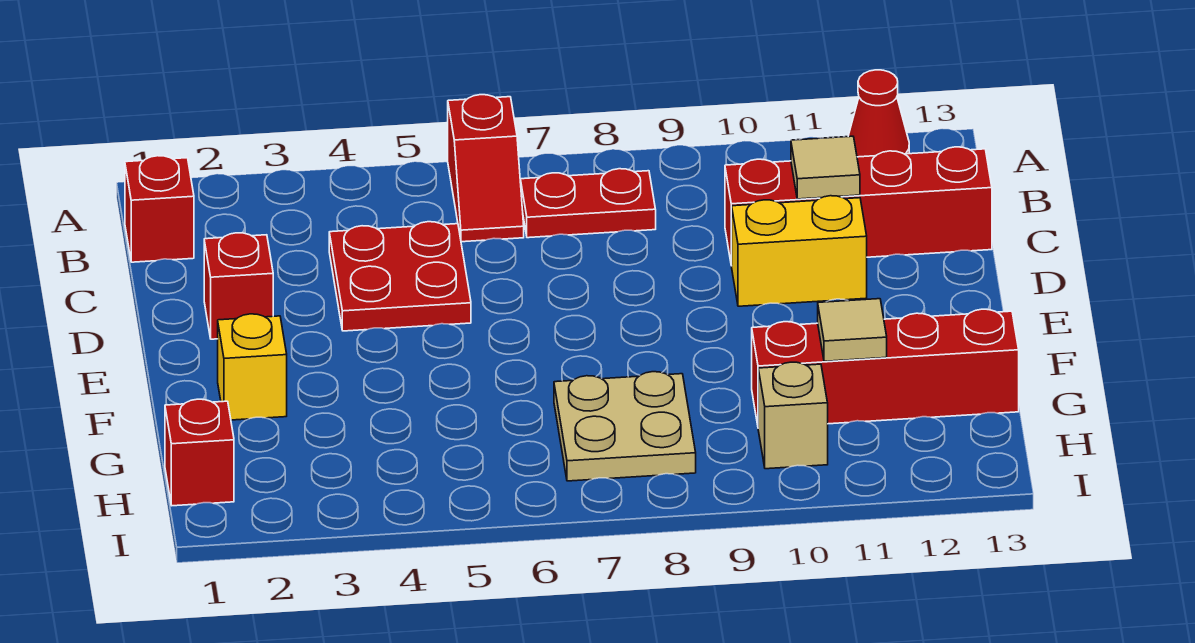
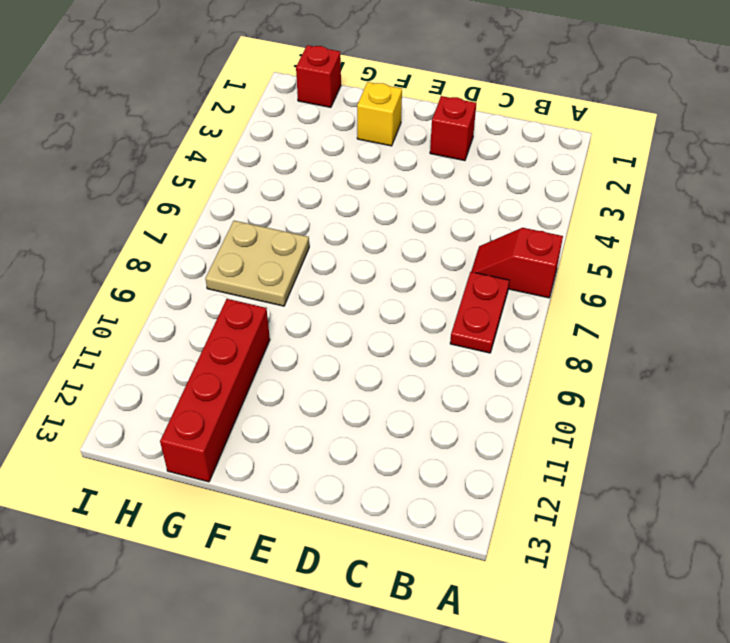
none -> red 1x1 cone [848,70,909,157]
none -> red 1x1 brick [125,156,194,262]
none -> red 2x2 plate [329,222,471,331]

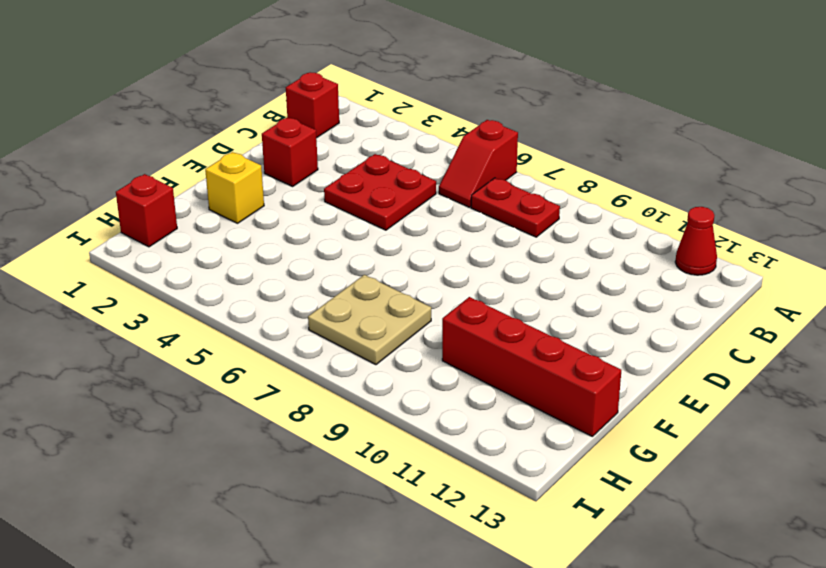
none -> red 1x4 brick [725,147,992,266]
none -> yellow 1x2 brick [732,196,867,306]
none -> tan 1x1 brick [758,362,828,469]

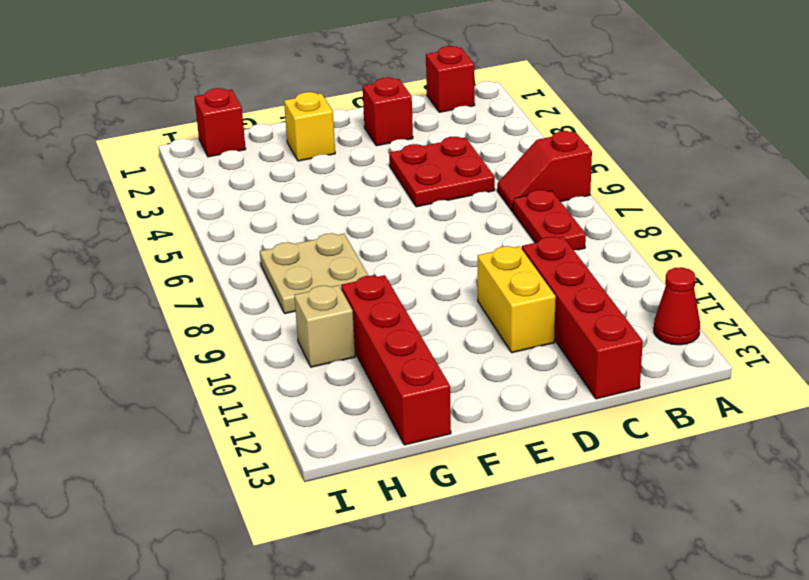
none -> tan 1x1 tile [791,136,860,199]
none -> tan 1x1 tile [818,299,887,361]

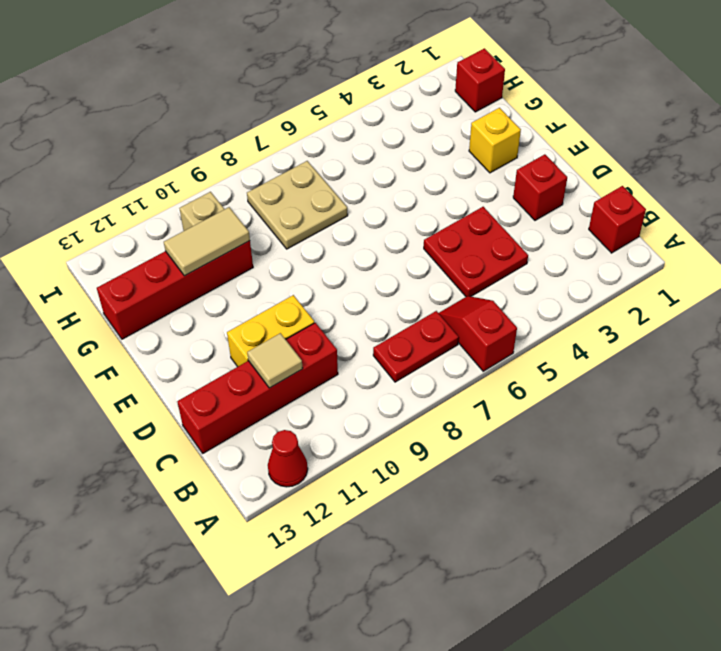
tan 1x2 tile [164,207,250,276] -> tan 1x1 tile [818,299,887,361]

